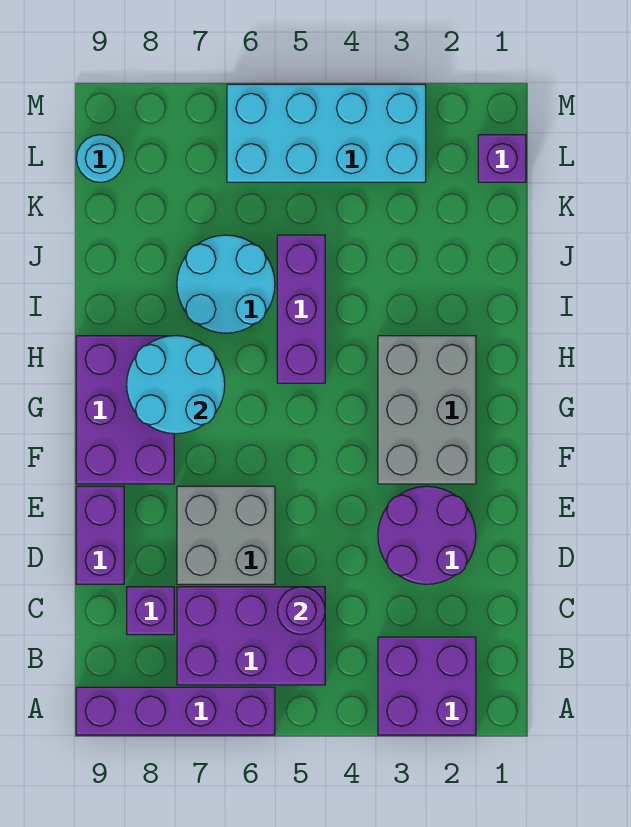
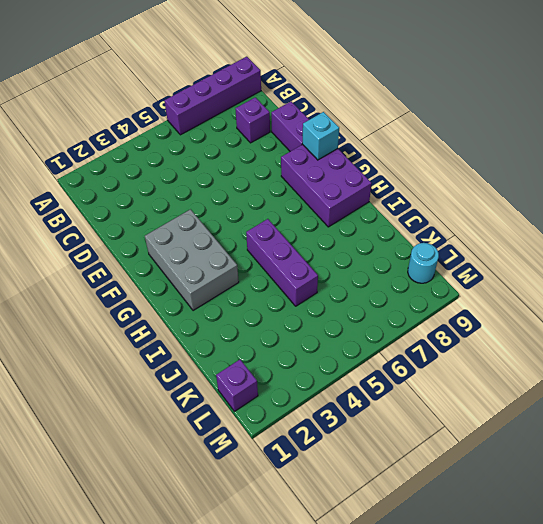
cyan 1x1 brick [302,112,339,160] -> none
none -> purple 2x2 brick [378,637,476,735]
none -> purple 2x3 brick [177,587,325,685]
none -> purple 2x2 round brick [378,486,476,584]

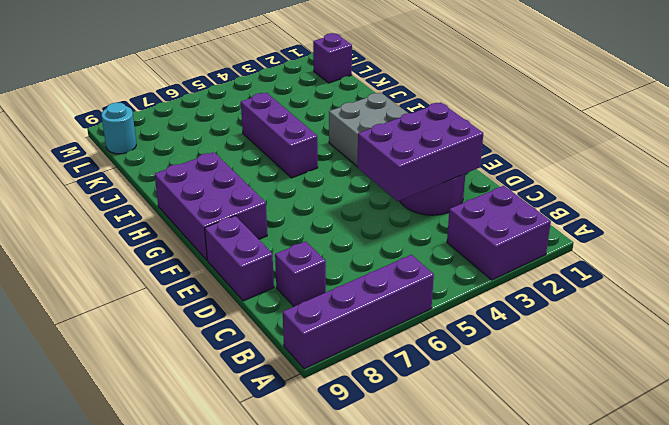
purple 2x3 brick [358,102,483,201] -> purple 2x3 brick moved to [177,587,325,685]
none -> grey 2x2 brick [177,486,275,584]
none -> cyan 2x2 round brick [177,235,275,333]
none -> cyan 2x4 brick [227,84,426,182]

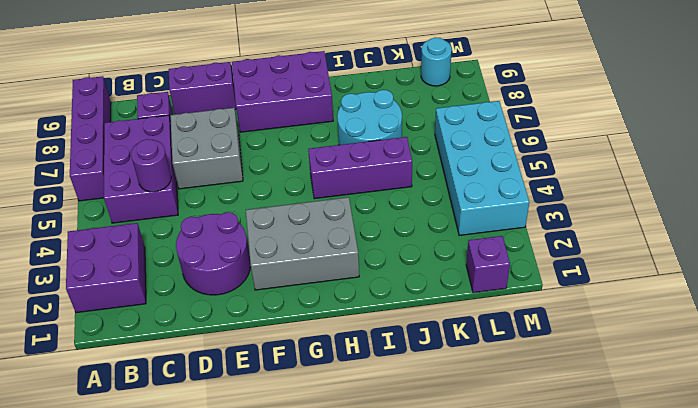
none -> cyan 2x2 round brick [127,336,225,434]

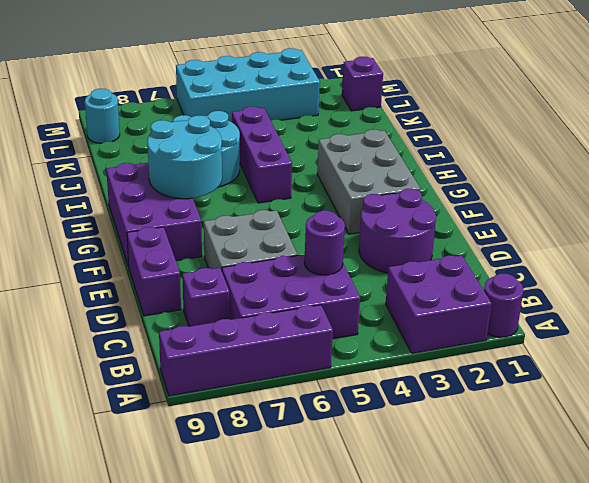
purple 1x1 round brick [484,273,524,337] -> none

